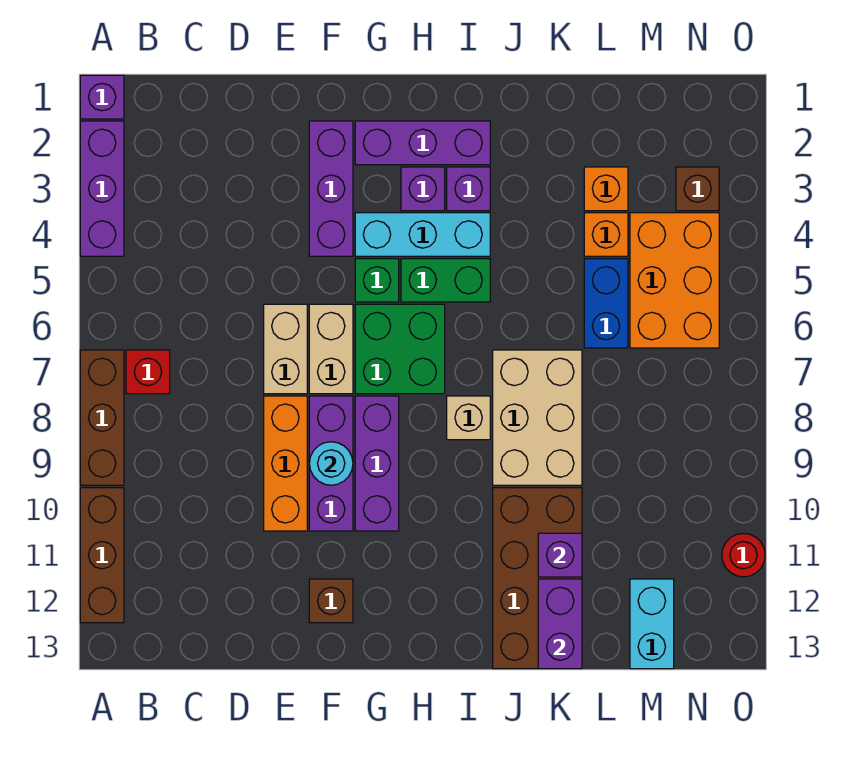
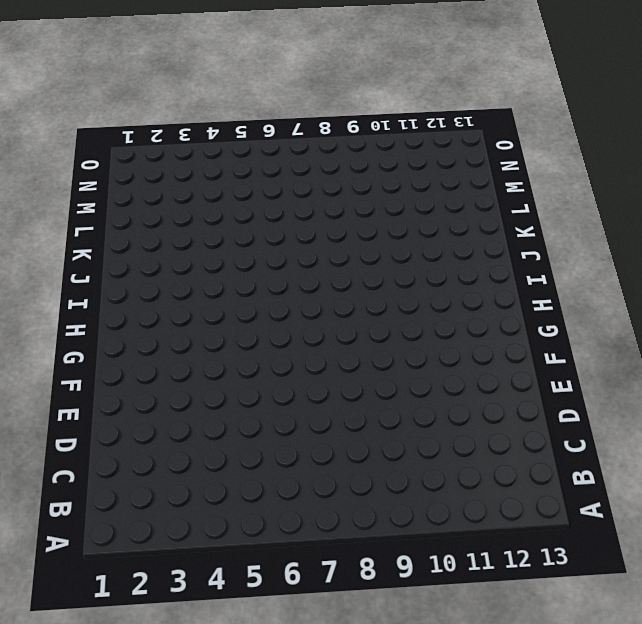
none -> purple 1x1 brick [80,75,124,119]
none -> purple 1x3 brick [80,121,124,256]
none -> brown 1x3 brick [80,350,124,485]
none -> brown 1x3 brick [80,488,124,623]

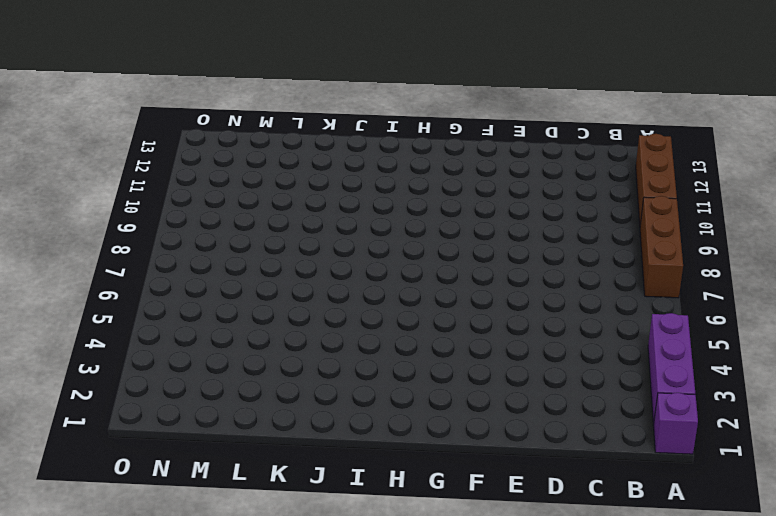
none -> red 1x1 brick [126,350,170,394]
none -> tan 1x2 brick [264,304,307,394]
none -> orange 1x3 brick [264,396,307,531]
none -> purple 1x3 brick [309,121,353,256]

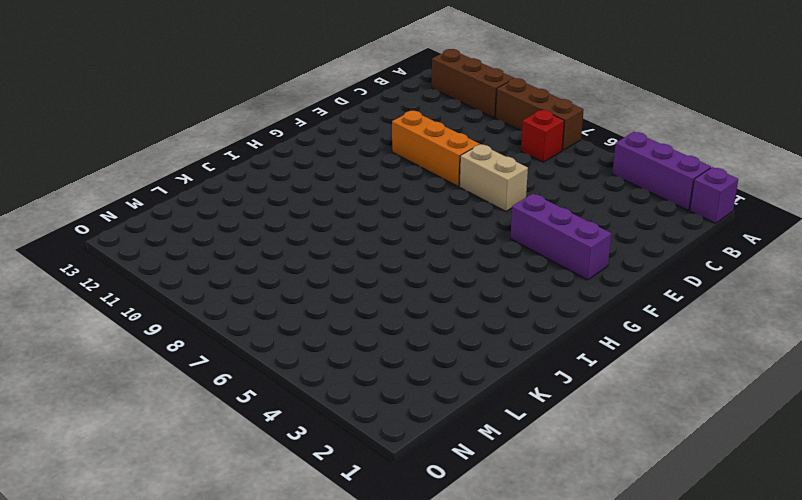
none -> tan 1x2 brick [309,304,353,394]
none -> purple 1x3 brick [309,396,353,531]
none -> brown 1x1 brick [309,579,353,623]
none -> purple 1x3 brick [355,121,490,165]

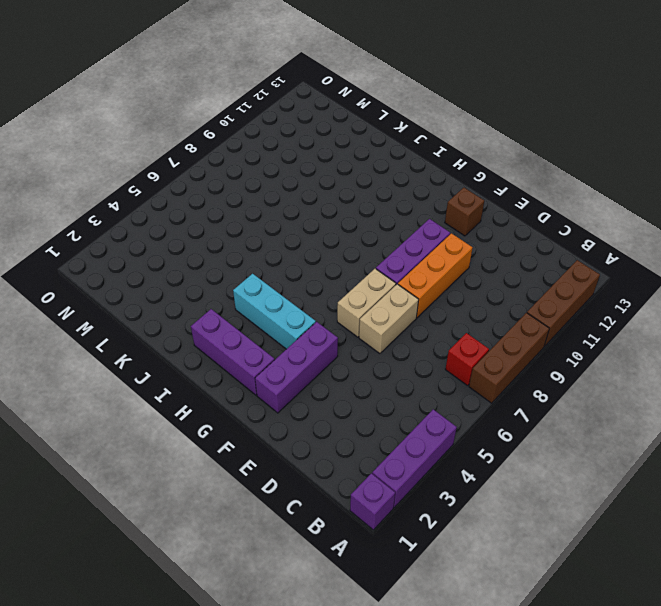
none -> green 1x1 brick [355,259,399,302]
none -> green 2x2 brick [355,304,445,394]
none -> purple 1x3 brick [355,396,399,531]
none -> purple 1x1 brick [401,167,445,211]

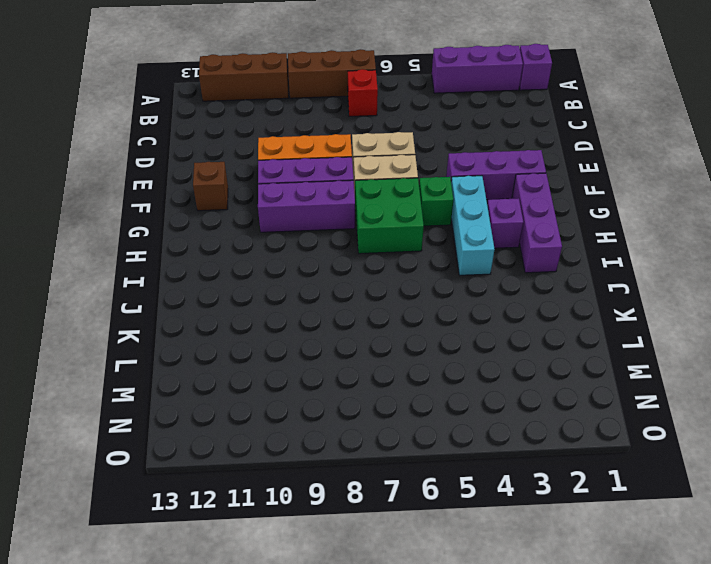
none -> green 1x2 brick [401,259,490,302]
none -> purple 1x1 brick [447,167,490,211]
none -> tan 1x1 brick [447,396,490,440]
none -> tan 2x3 brick [493,350,582,485]

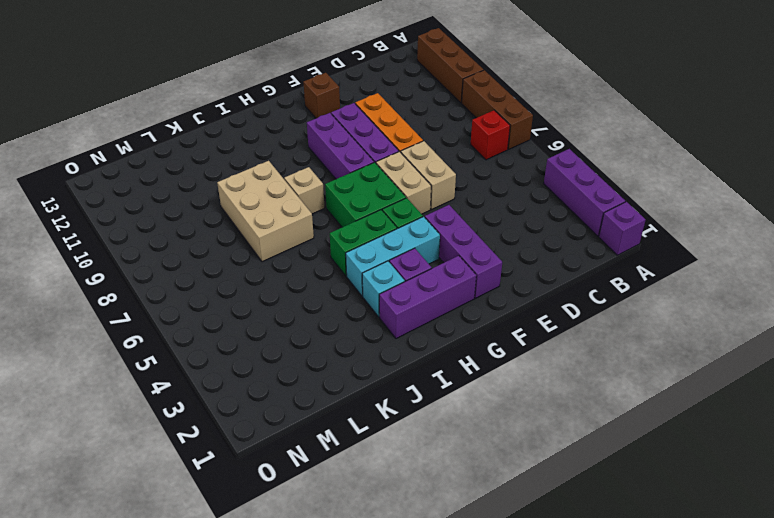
cyan 1x1 brick [362,261,405,317] -> purple 1x1 brick [447,167,490,211]
none -> brown 2x4 brick [493,488,582,669]
none -> orange 1x1 brick [584,167,628,211]
none -> orange 1x1 brick [584,213,628,256]
none -> blue 1x2 brick [584,259,628,348]

